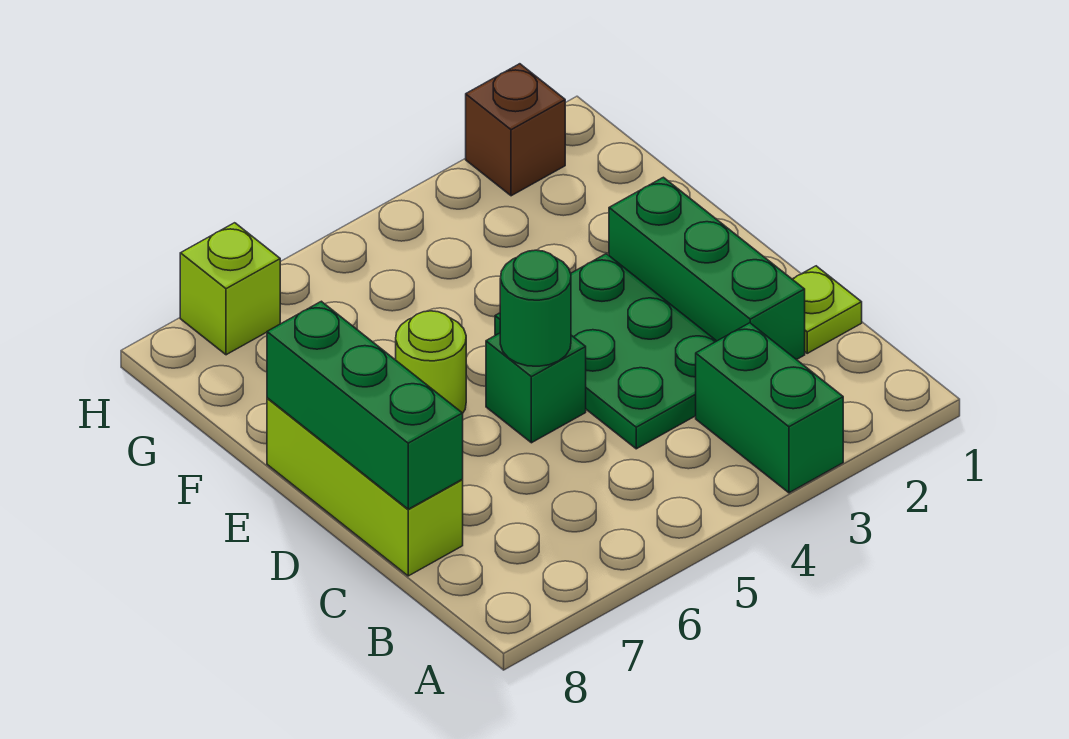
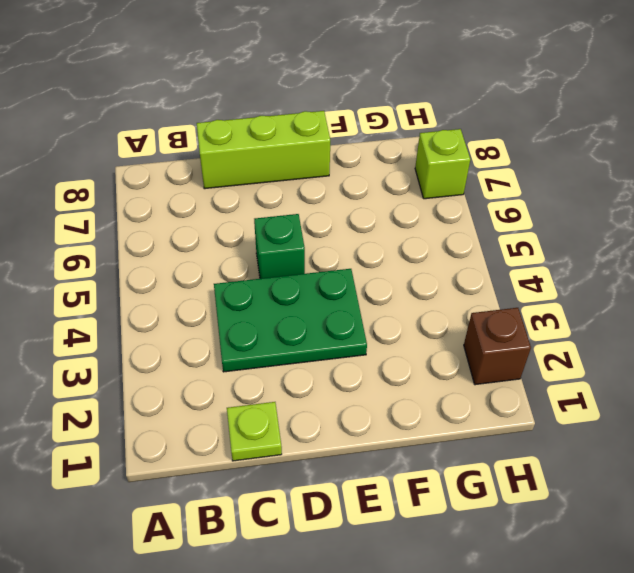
none -> green 1x2 brick [696,323,843,493]
none -> green 1x3 brick [609,177,805,360]

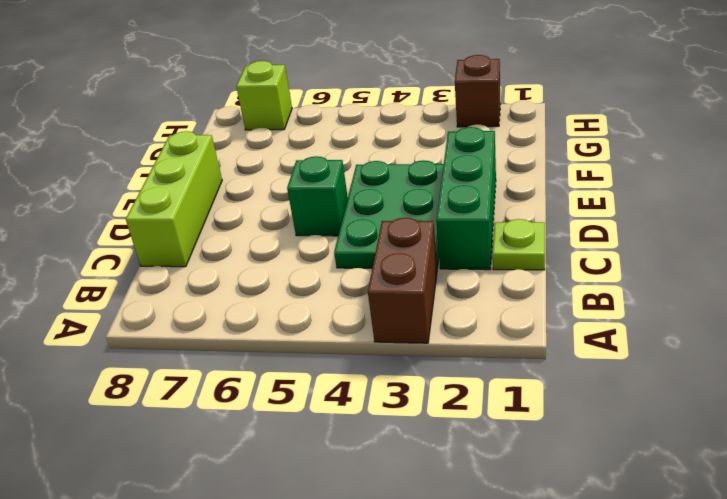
brown 1x2 brick [368,218,437,343] -> green 1x2 brick [696,323,843,493]
none -> lime 1x1 round brick [396,311,466,413]
none -> green 1x3 brick [267,301,463,509]

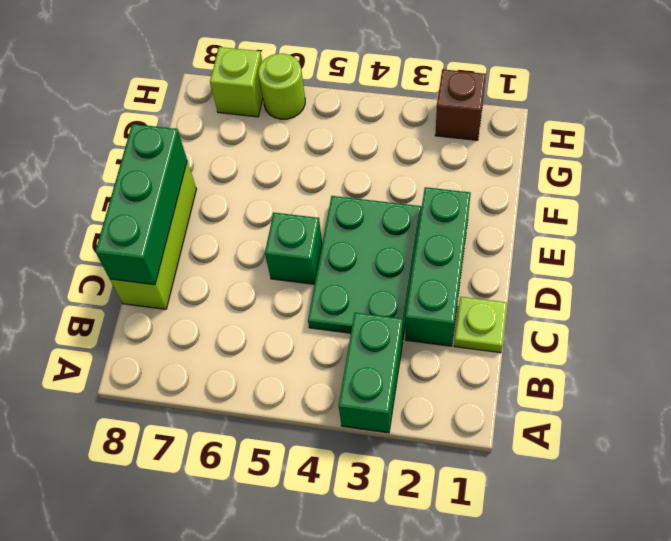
lime 1x1 round brick [258,53,305,119] -> lime 1x1 round brick moved to [396,311,466,413]
none -> green 1x1 round brick [500,250,571,366]

